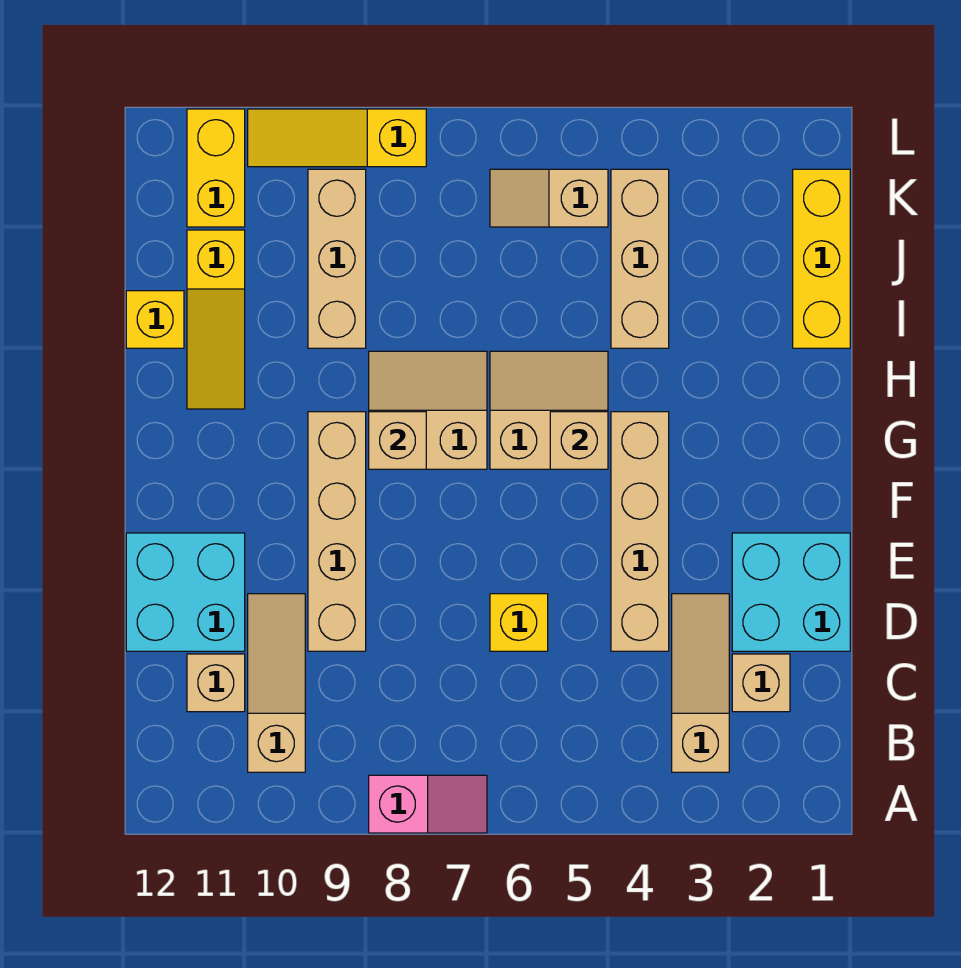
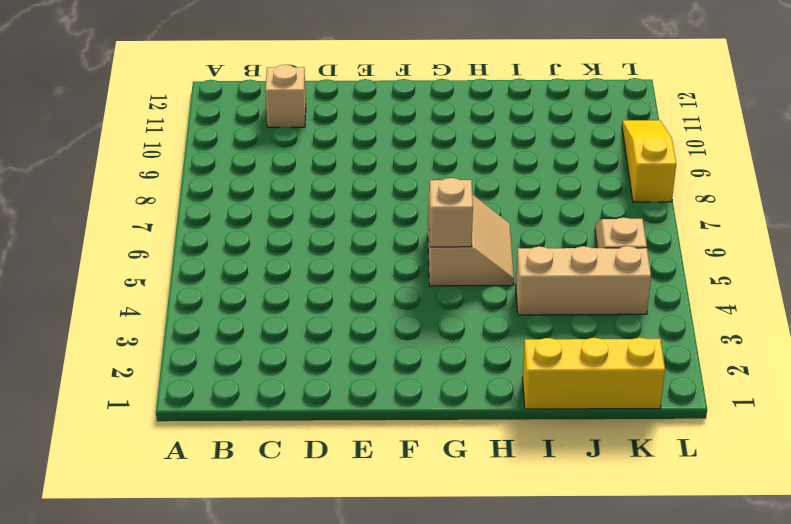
none -> pink 1x2 slope [369,775,487,833]
none -> tan 1x3 slope [672,594,729,772]
none -> tan 1x3 slope [248,594,305,772]

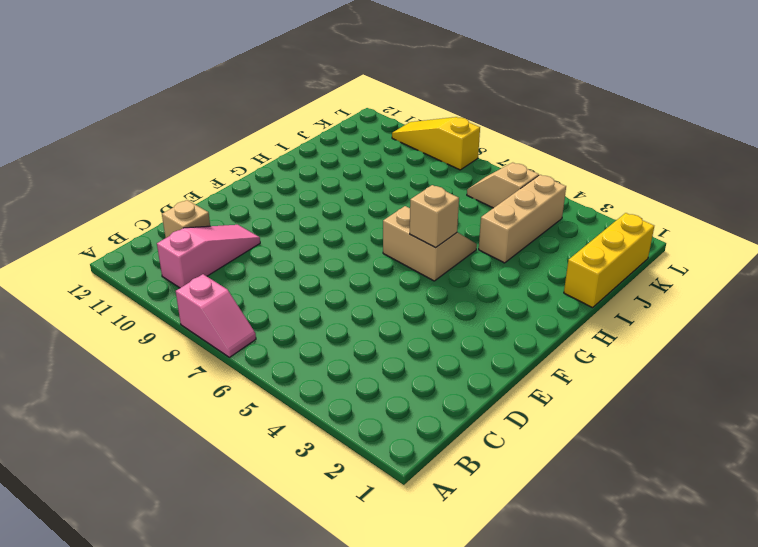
pink 1x3 slope [157,225,260,288] -> tan 1x3 slope [248,594,305,772]
none -> tan 1x3 slope [672,594,729,772]
none -> tan 1x1 brick [732,654,790,712]
none -> cyan 2x2 brick [732,533,850,651]

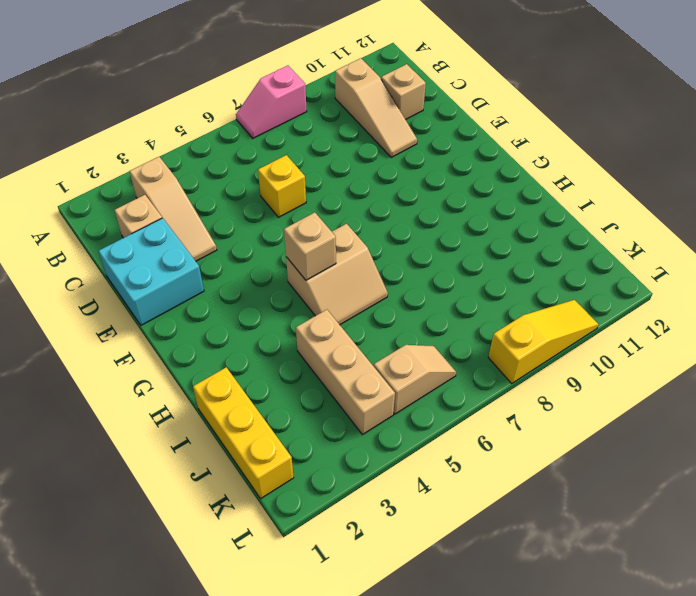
none -> tan 1x4 brick [611,412,669,651]
none -> tan 1x4 brick [308,412,366,651]
none -> cyan 2x2 brick [126,533,245,651]

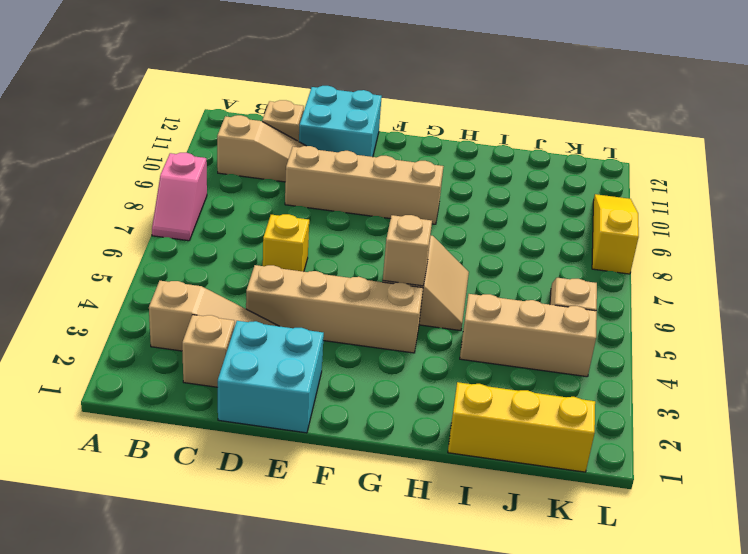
none -> tan 2x2 slope [369,351,487,469]
none -> yellow 1x3 slope [187,230,245,409]
none -> tan 1x3 brick [308,169,366,348]

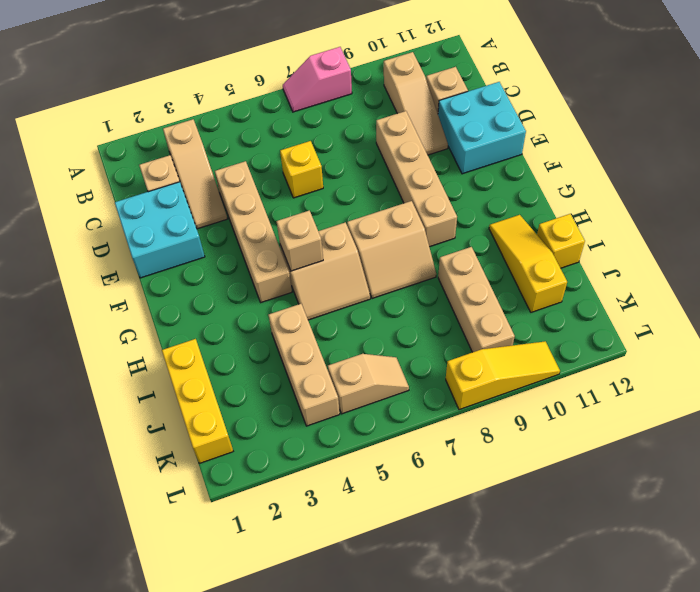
none -> yellow 1x2 brick [187,109,245,227]
none -> tan 1x1 brick [369,412,426,469]

